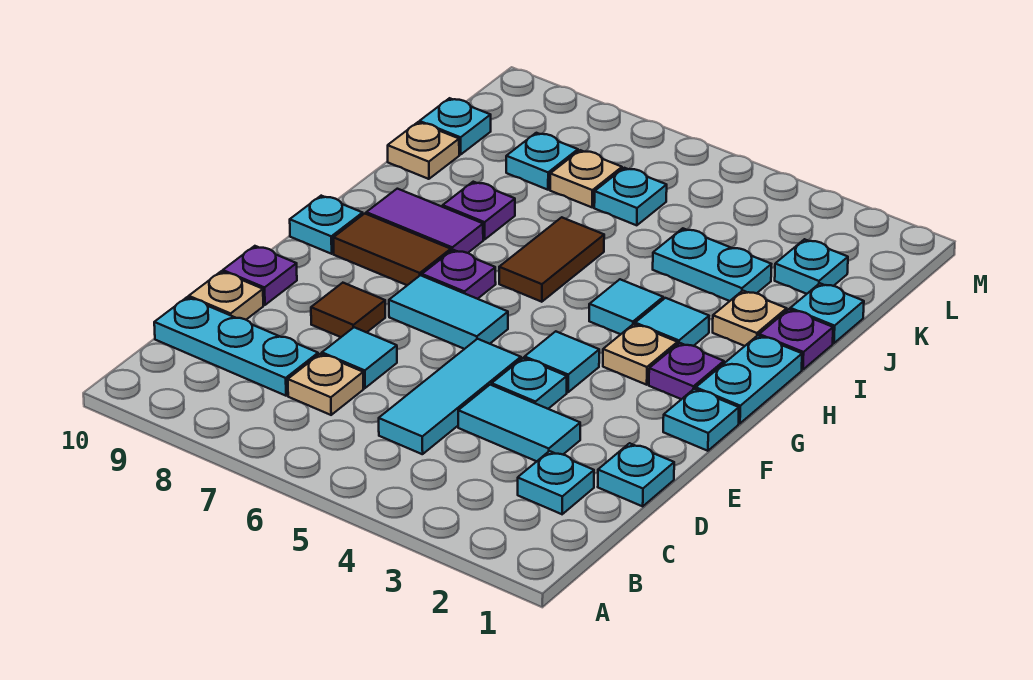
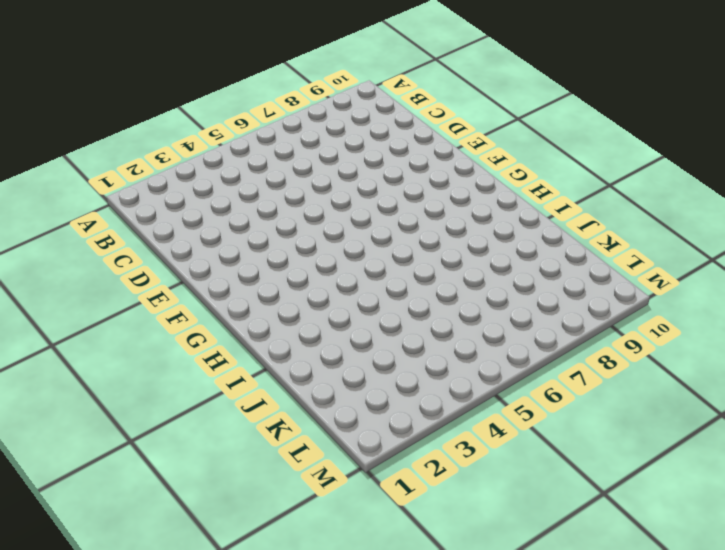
none -> cyan 1x1 plate [518,451,594,514]
none -> cyan 1x3 tile [379,339,521,454]
none -> tan 1x1 plate [288,354,363,415]
none -> cyan 1x3 plate [154,297,318,396]

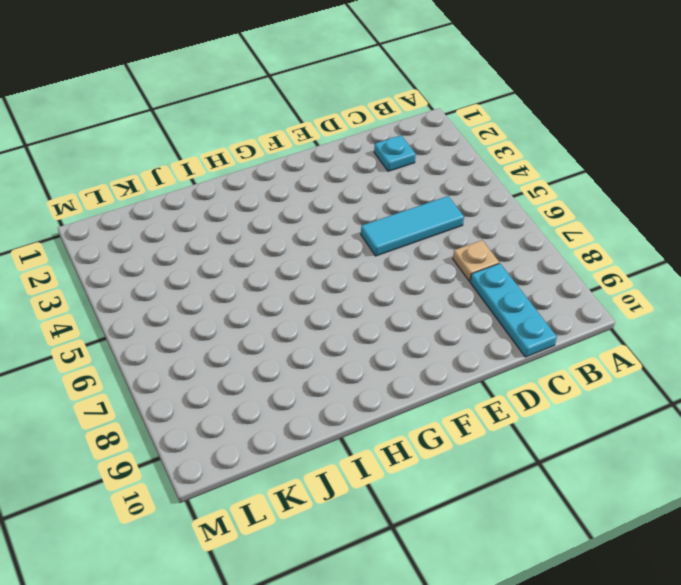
none -> cyan 1x1 plate [598,443,674,506]
none -> cyan 1x2 tile [458,385,580,461]
none -> cyan 1x1 tile [322,327,397,388]
none -> tan 1x1 plate [189,271,263,320]

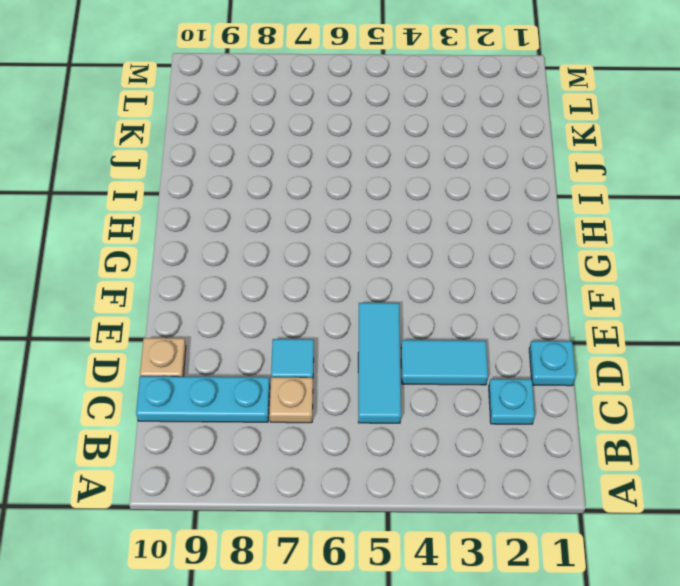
none -> cyan 1x1 plate [492,358,567,409]
none -> brown 1x1 tile [311,283,385,337]
none -> purple 1x1 plate [223,246,297,305]
none -> cyan 1x1 plate [663,389,739,451]

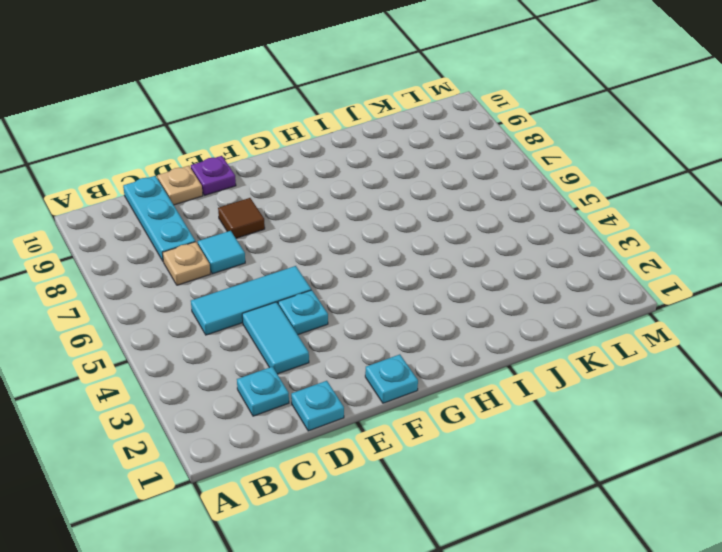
none -> cyan 1x1 tile [525,331,599,392]
none -> cyan 1x2 tile [389,275,508,349]
none -> cyan 1x2 plate [696,335,802,423]
none -> purple 1x1 plate [649,343,724,399]

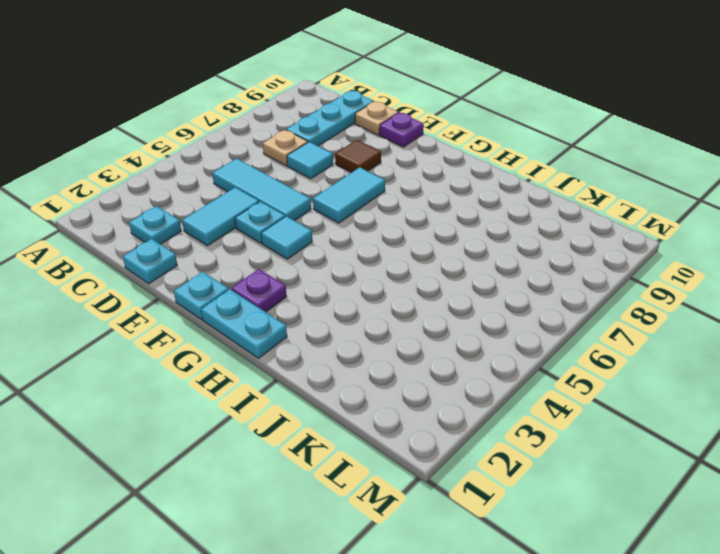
none -> tan 1x1 plate [603,324,677,385]
none -> purple 1x1 plate [422,250,496,299]
none -> brown 1x2 tile [333,214,451,285]
none -> cyan 1x1 plate [290,196,363,254]

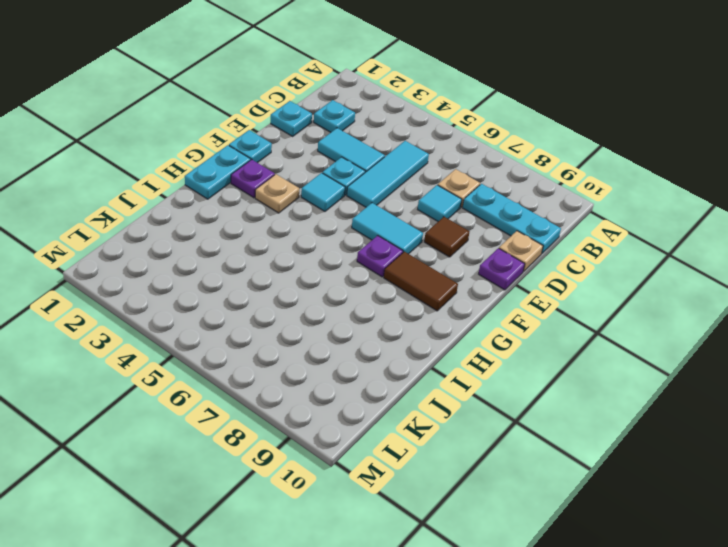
none -> cyan 1x1 plate [290,196,363,254]
none -> cyan 1x1 tile [635,298,709,346]
none -> cyan 1x1 tile [589,279,663,334]
none -> brown 1x2 tile [499,217,604,302]

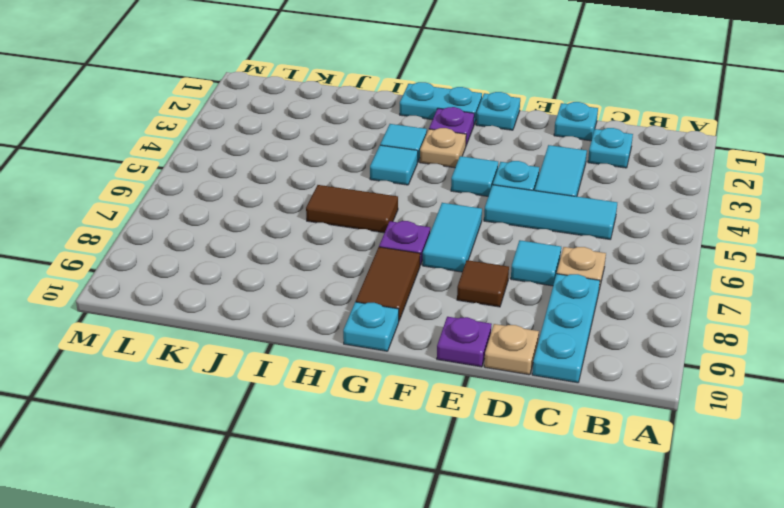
none -> purple 1x2 tile [366,189,483,253]
none -> purple 1x1 plate [759,309,833,370]
none -> tan 1x1 plate [713,291,787,346]
none -> purple 1x1 plate [443,182,515,240]

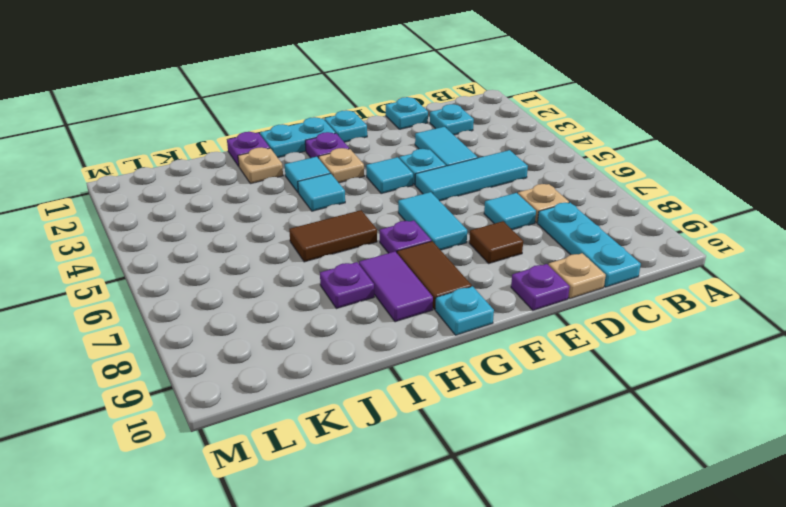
none -> cyan 1x1 plate [790,283,864,343]
none -> cyan 1x2 plate [653,228,771,301]
none -> tan 1x1 plate [388,122,459,179]
none -> cyan 1x1 plate [775,239,848,294]

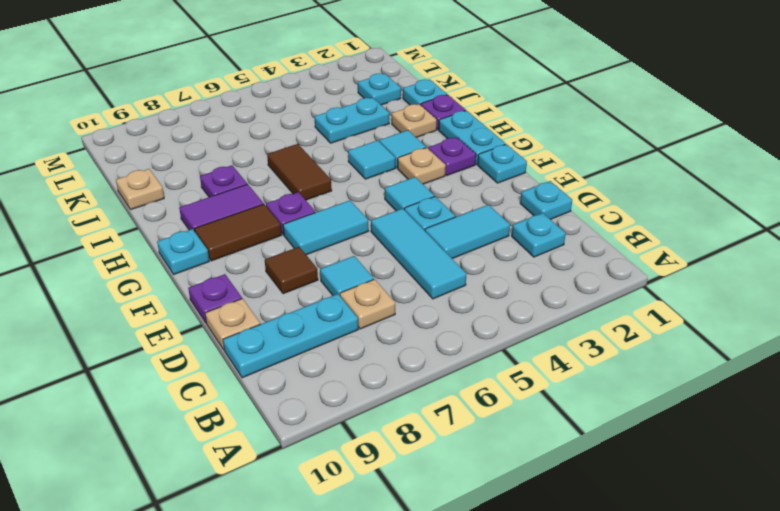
none -> cyan 1x1 plate [594,168,667,225]
none -> tan 1x1 plate [550,150,622,207]
none -> cyan 1x1 plate [506,133,578,190]
none -> cyan 1x1 plate [419,98,491,155]

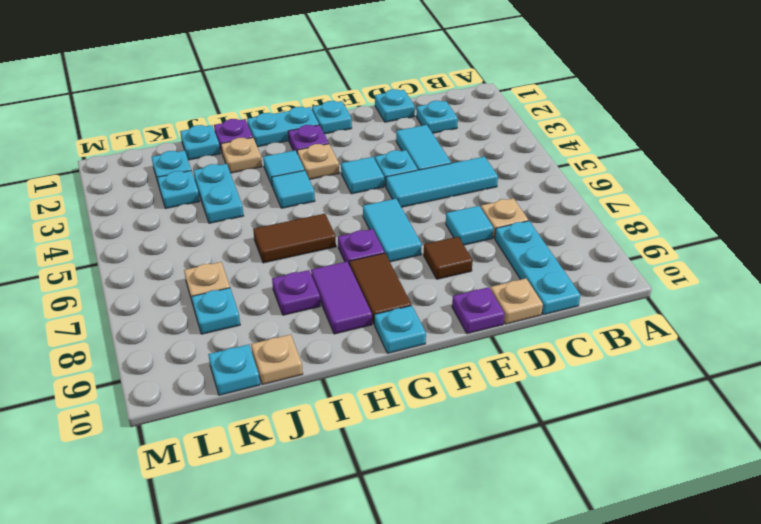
cyan 1x1 plate [157,171,200,209] -> cyan 1x1 plate moved to [594,168,667,225]

